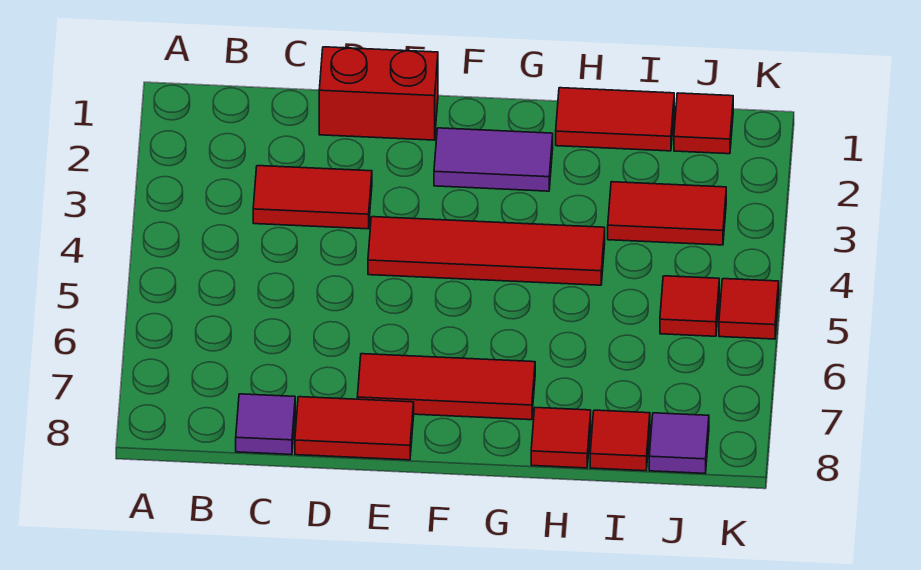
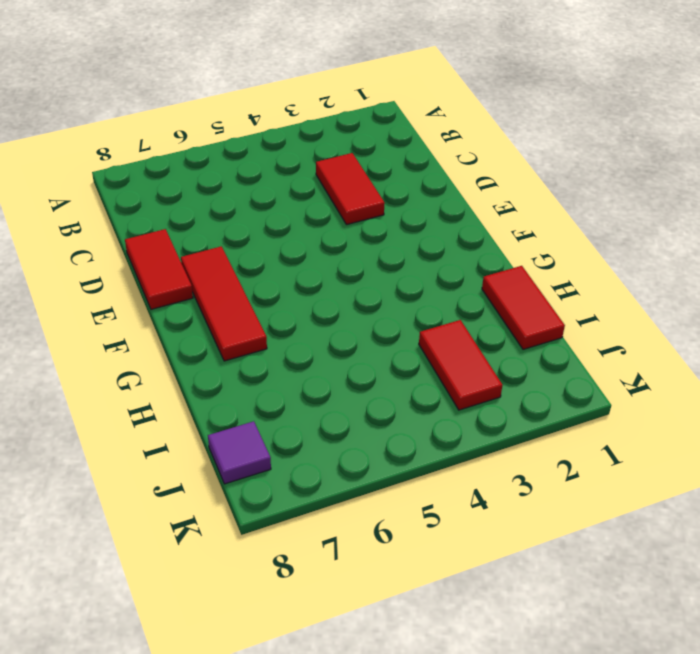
none -> purple 1x1 tile [236,394,295,455]
none -> red 1x2 brick [319,47,438,140]
none -> red 1x4 tile [368,217,605,285]

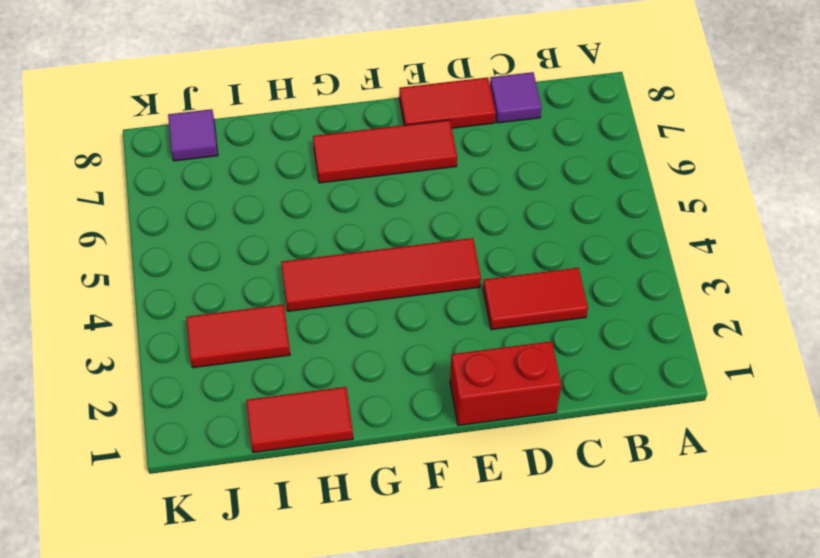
none -> purple 1x2 tile [434,128,553,191]
none -> red 1x1 tile [531,408,591,468]
none -> red 1x1 tile [590,410,650,471]

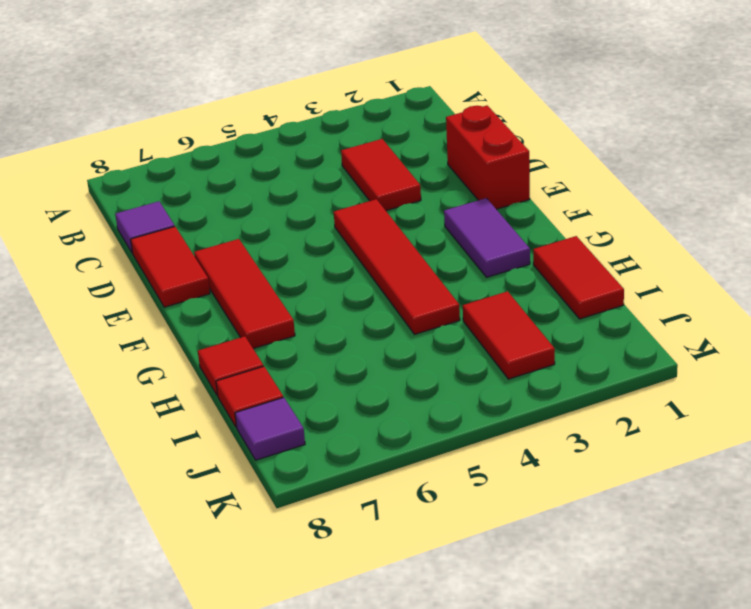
none -> red 1x1 tile [674,93,733,154]
none -> red 1x1 tile [660,276,719,336]
none -> red 1x1 tile [719,279,779,339]

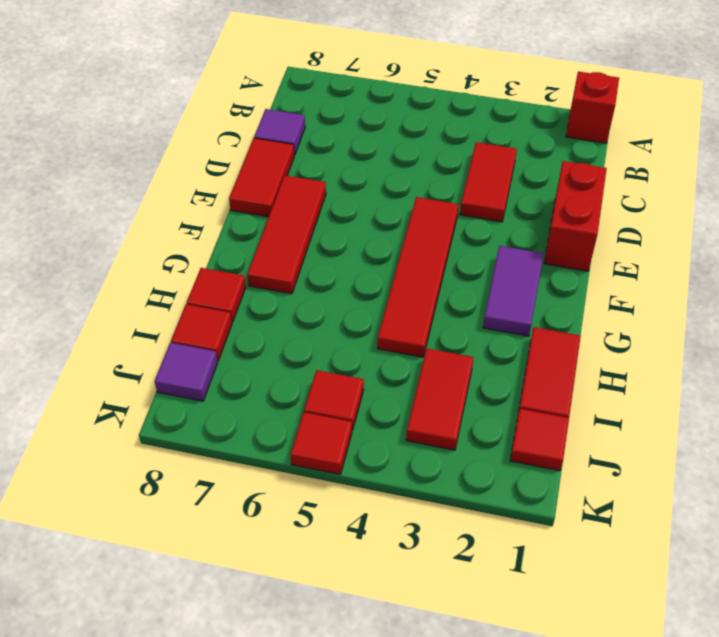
red 1x1 brick [566,72,619,143] -> none

